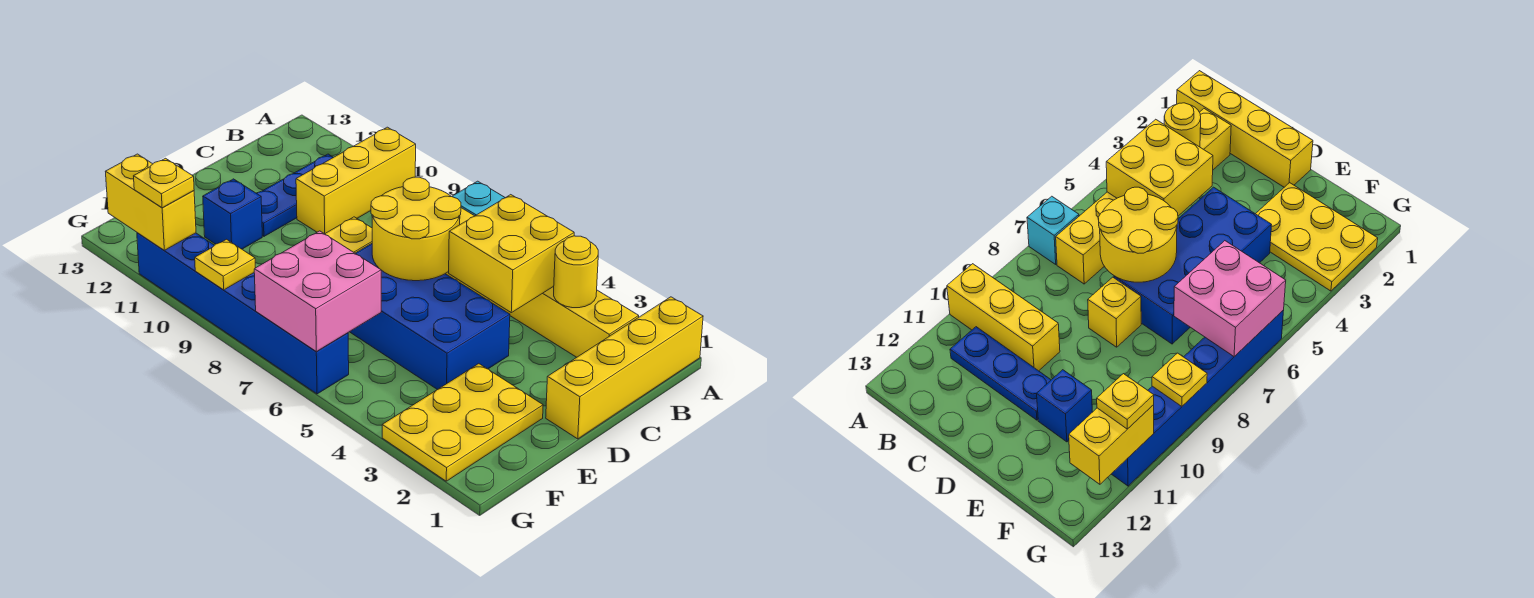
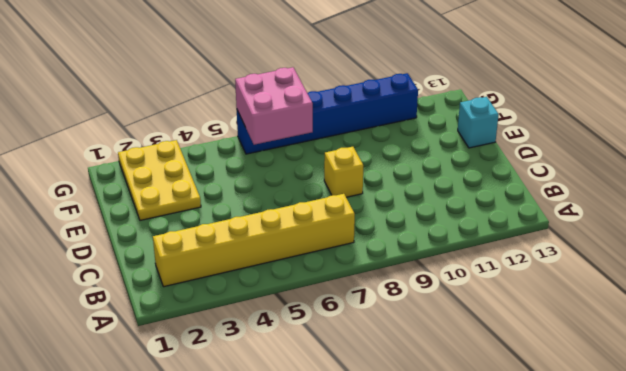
cyan 1x1 brick [458,97,499,148] -> cyan 1x1 brick moved to [452,181,505,216]
none -> yellow 1x4 brick [546,297,703,439]
none -> yellow 1x3 brick [296,127,416,234]
none -> blue 1x3 plate [257,154,333,236]

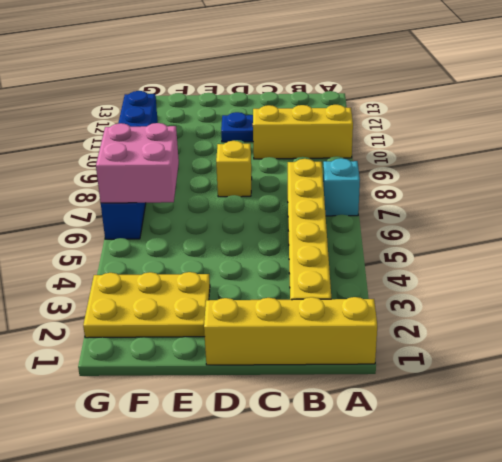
none -> blue 2x4 brick [350,244,510,390]
none -> blue 1x1 brick [203,179,262,249]
none -> yellow 1x1 round brick [554,236,598,308]

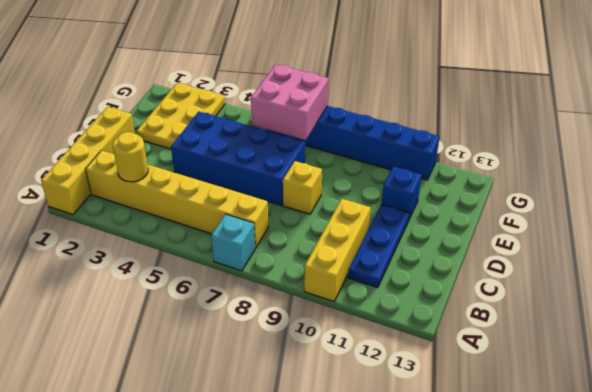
none -> yellow 2x2 brick [449,195,574,313]
none -> yellow 2x2 round brick [371,177,461,281]
none -> yellow 1x1 plate [195,239,255,290]

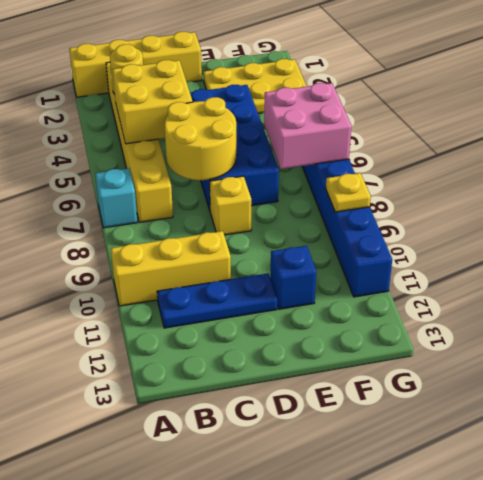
none -> yellow 1x2 brick [106,154,196,250]
none -> yellow 1x1 plate [134,158,194,208]

